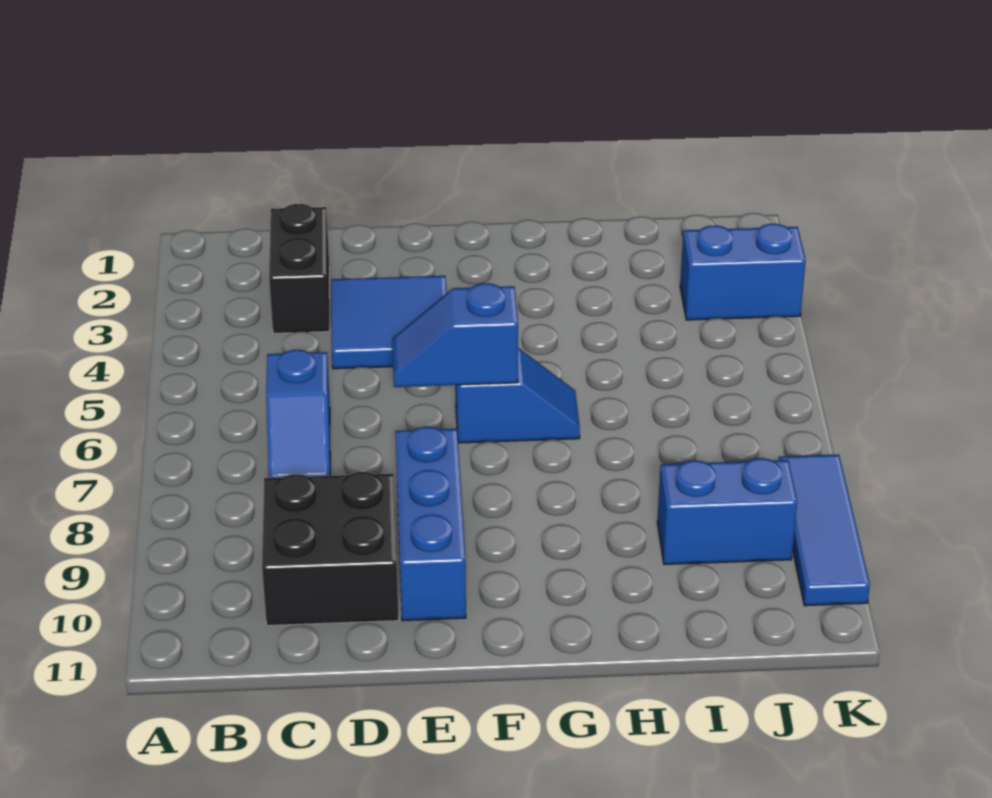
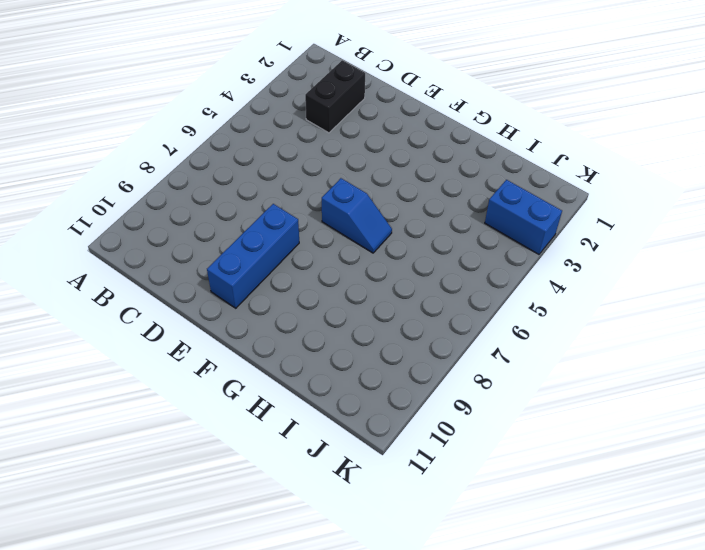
none -> blue 1x2 slope [266,350,330,478]
none -> black 2x2 brick [262,472,399,626]

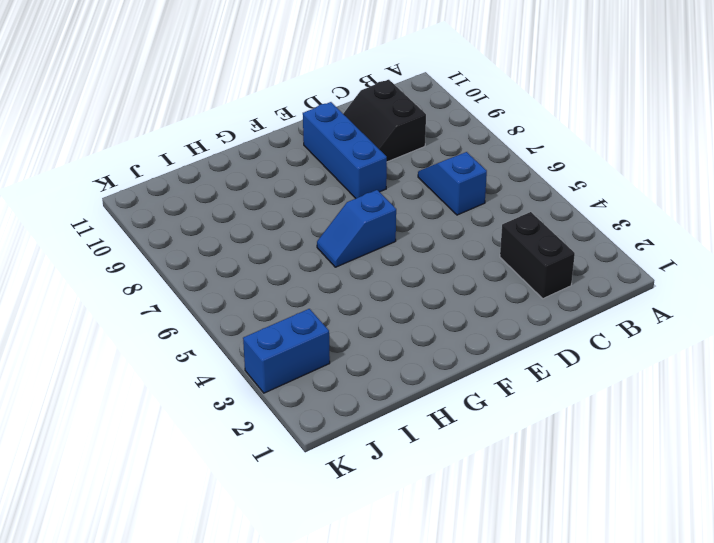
black 2x2 slope [343,80,426,162] -> black 2x2 brick [262,472,399,626]
none -> blue 2x2 tile [331,276,447,369]
none -> blue 1x2 brick [657,458,797,564]

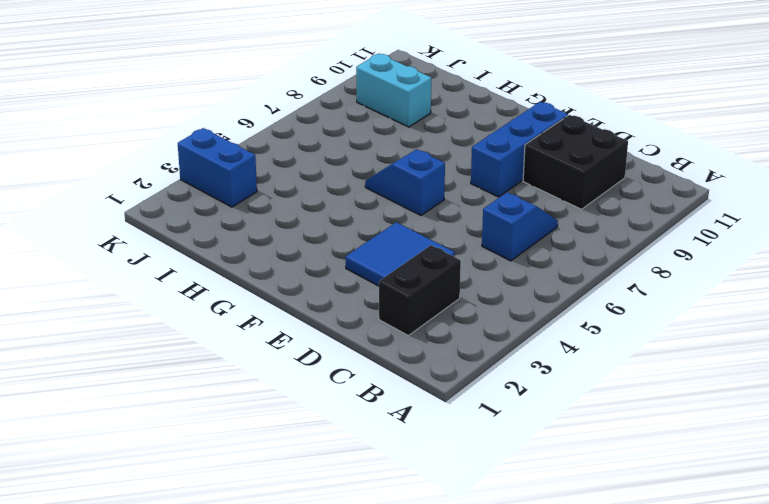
cyan 1x2 brick [356,54,431,127] -> blue 1x2 brick [657,458,797,564]
none -> blue 1x3 tile [779,455,870,606]
none -> blue 1x2 slope [392,283,518,387]

